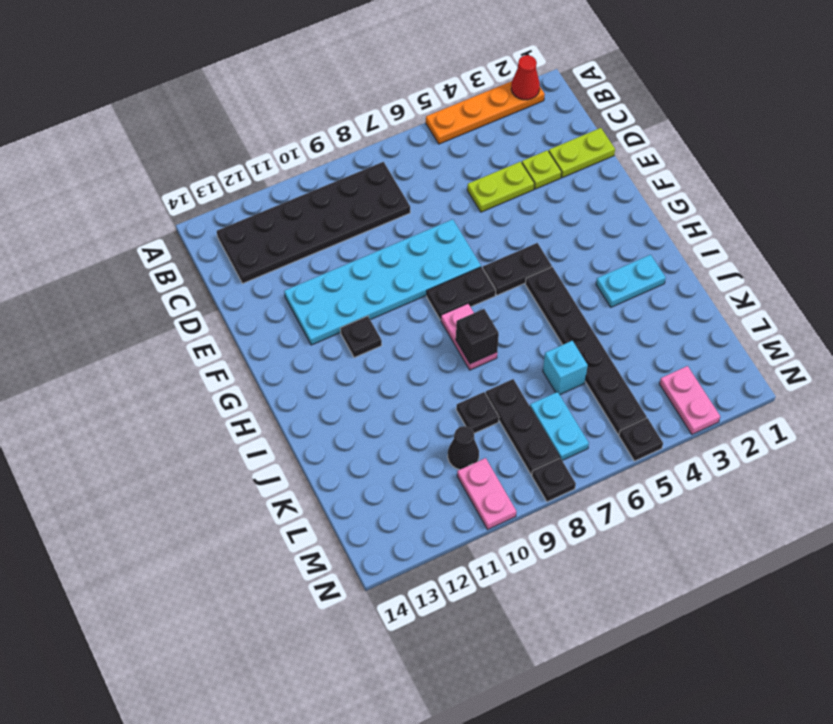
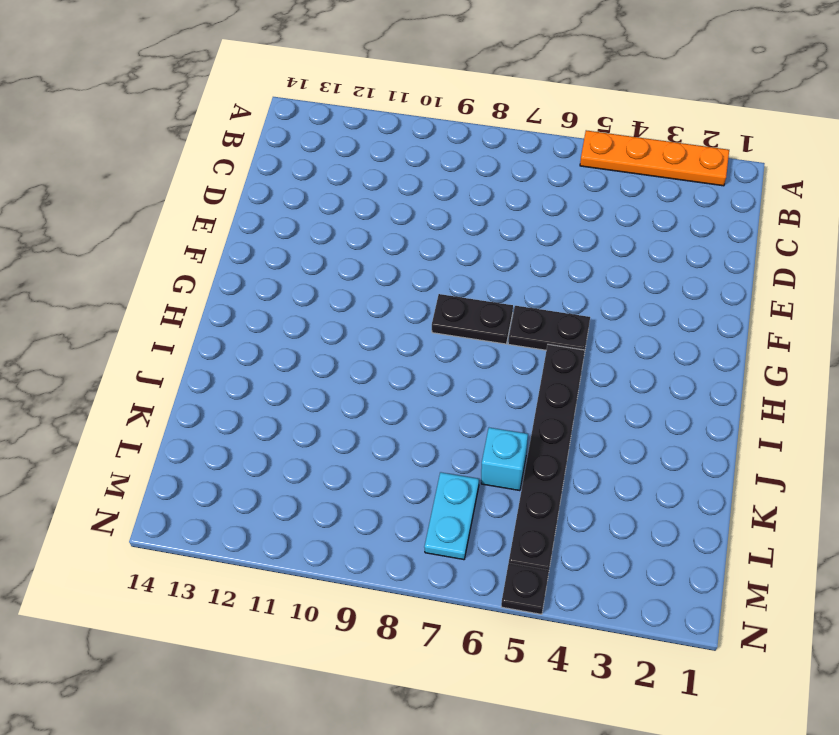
none -> black 2x6 plate [217,162,410,284]
none -> lime 1x2 plate [549,128,615,178]
none -> lime 1x1 plate [522,150,562,189]

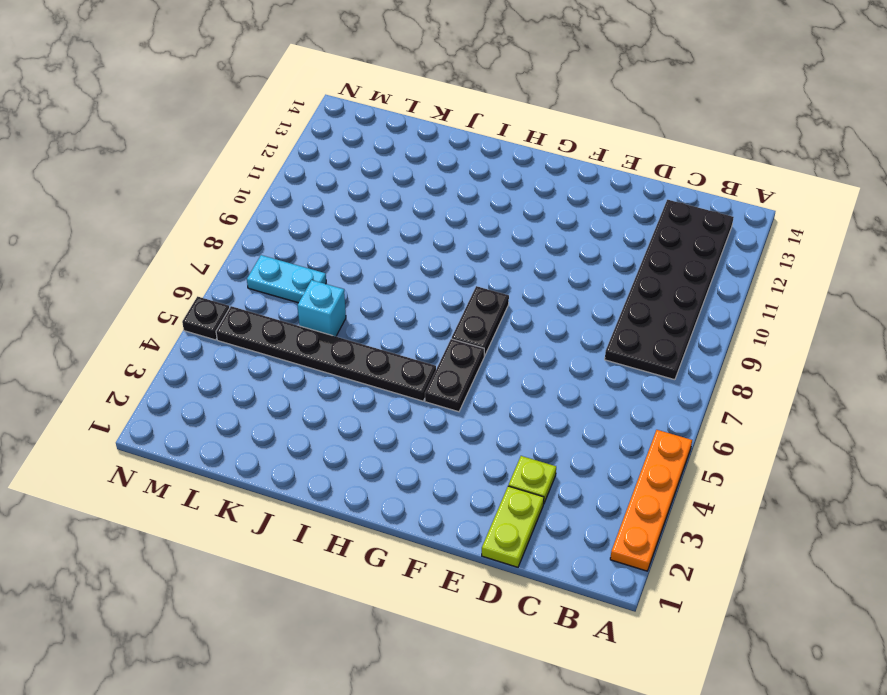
none -> lime 1x2 plate [467,162,535,212]
none -> cyan 2x6 plate [284,219,481,345]
none -> black 1x1 plate [340,316,382,358]

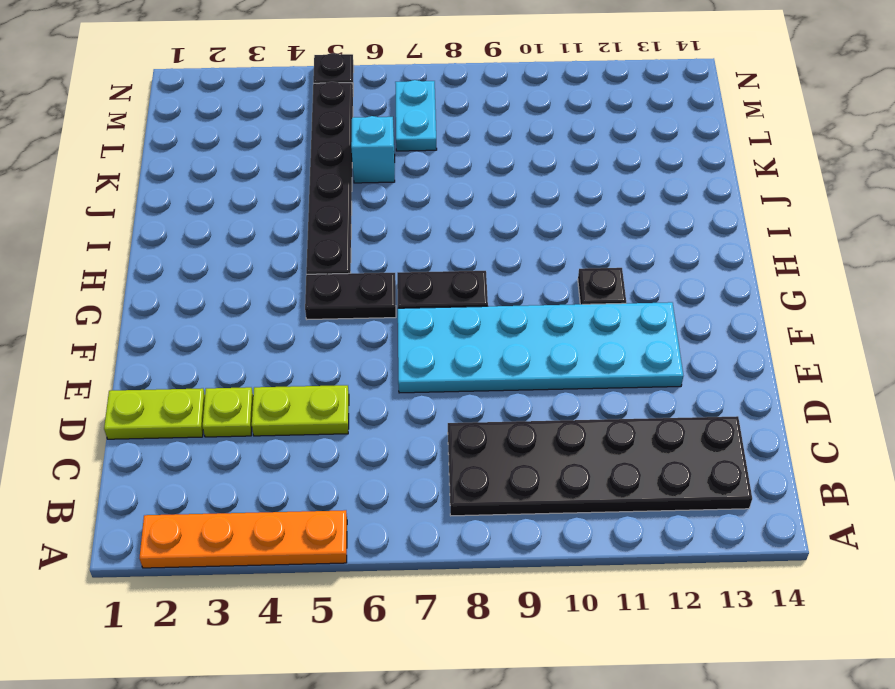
none -> pink 1x2 plate [441,304,497,370]
none -> cyan 1x2 plate [596,255,666,307]
none -> black 1x3 plate [486,379,560,475]

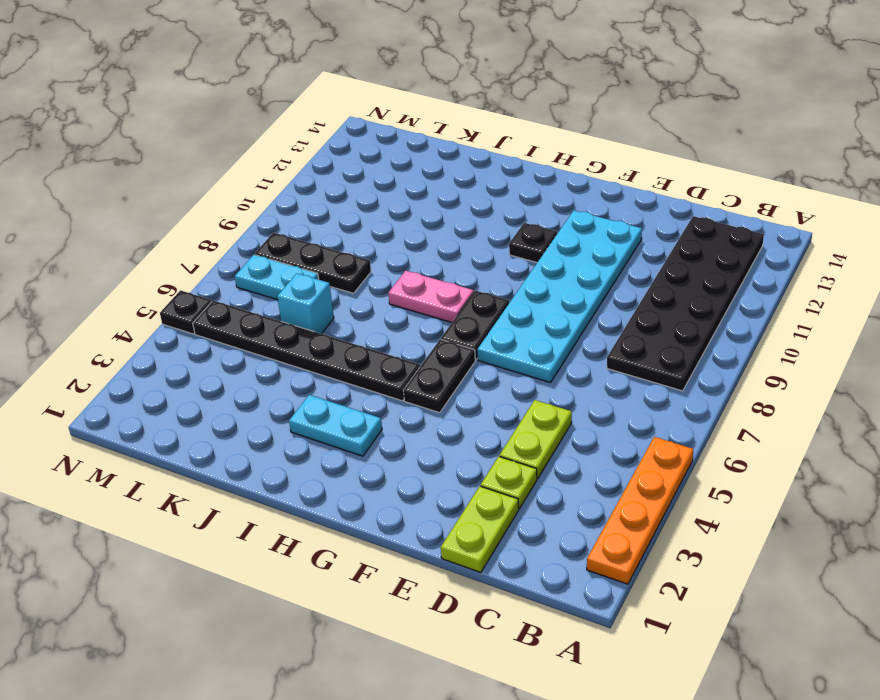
cyan 1x2 plate [289,395,382,456] -> cyan 1x2 plate turned to [596,255,666,307]
none -> black 1x1 plate [456,392,499,433]
none -> black 1x1 cone [448,426,479,470]
none -> pink 1x2 plate [660,366,720,434]

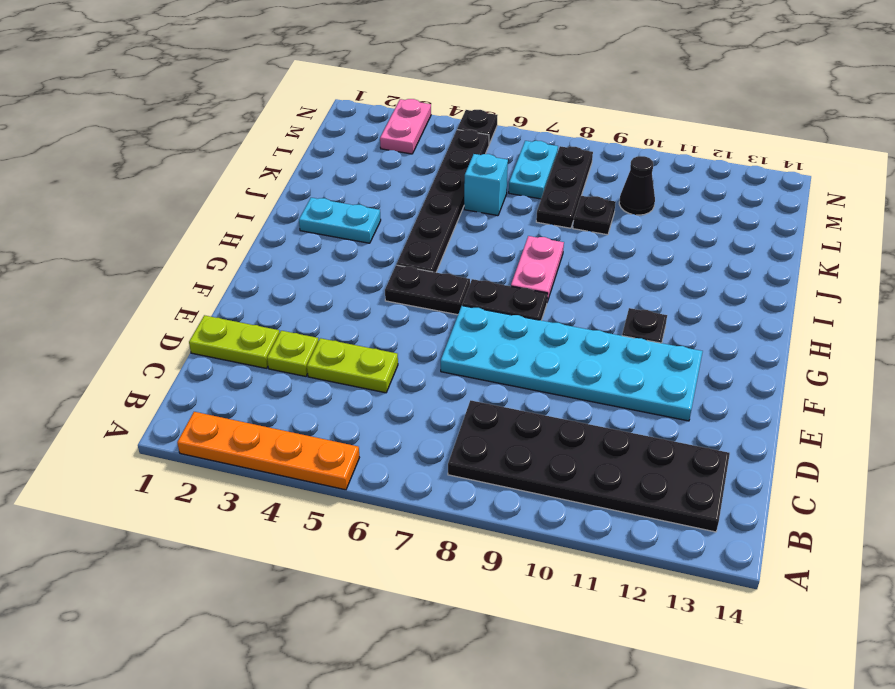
none -> pink 1x2 plate [457,458,516,529]
none -> black 1x1 plate [532,458,576,502]
none -> red 1x1 cone [511,55,540,100]

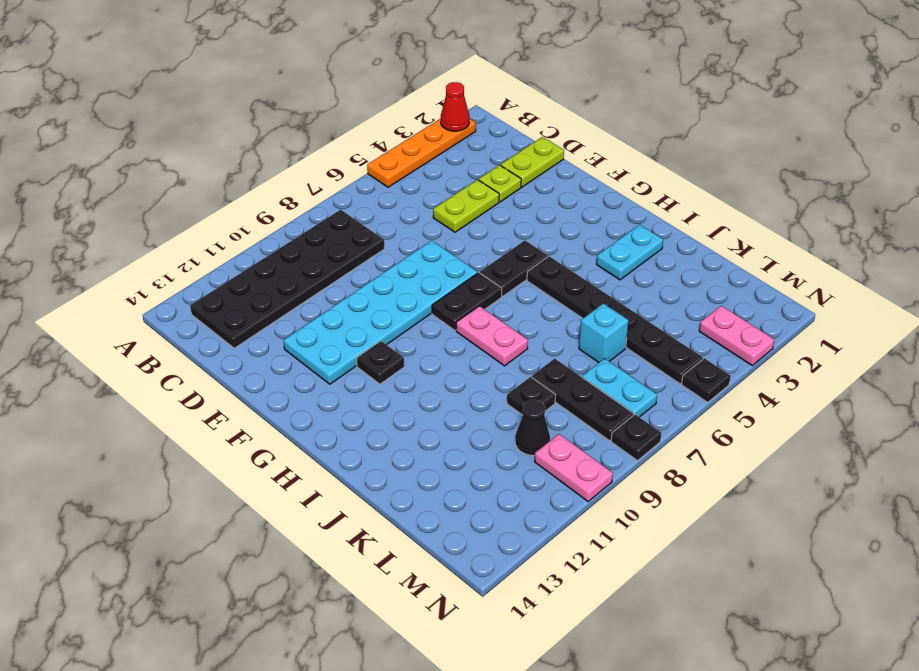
none -> black 1x1 brick [456,309,499,364]

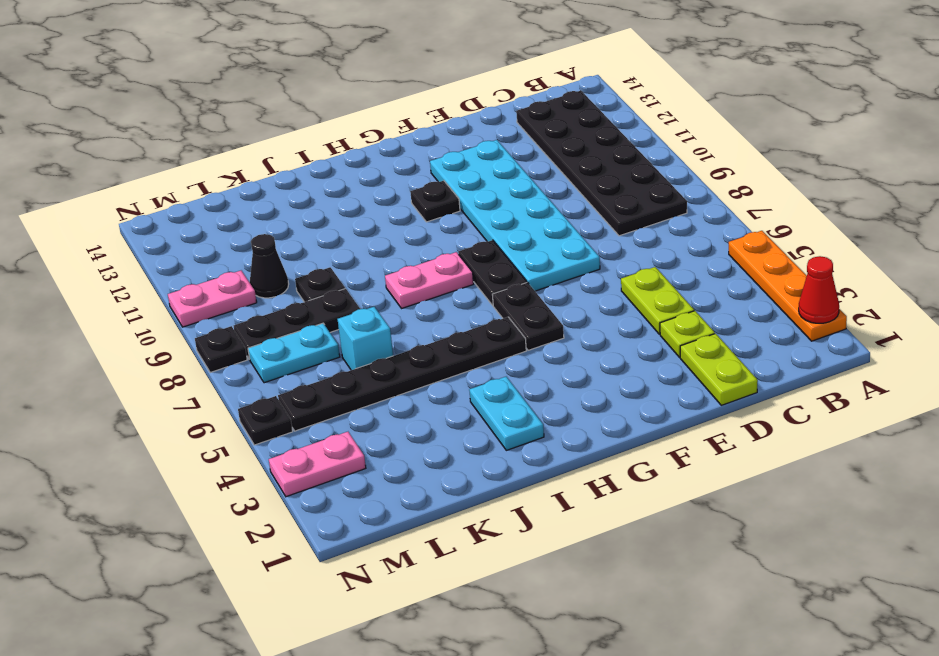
none -> black 1x1 brick [456,309,499,364]

